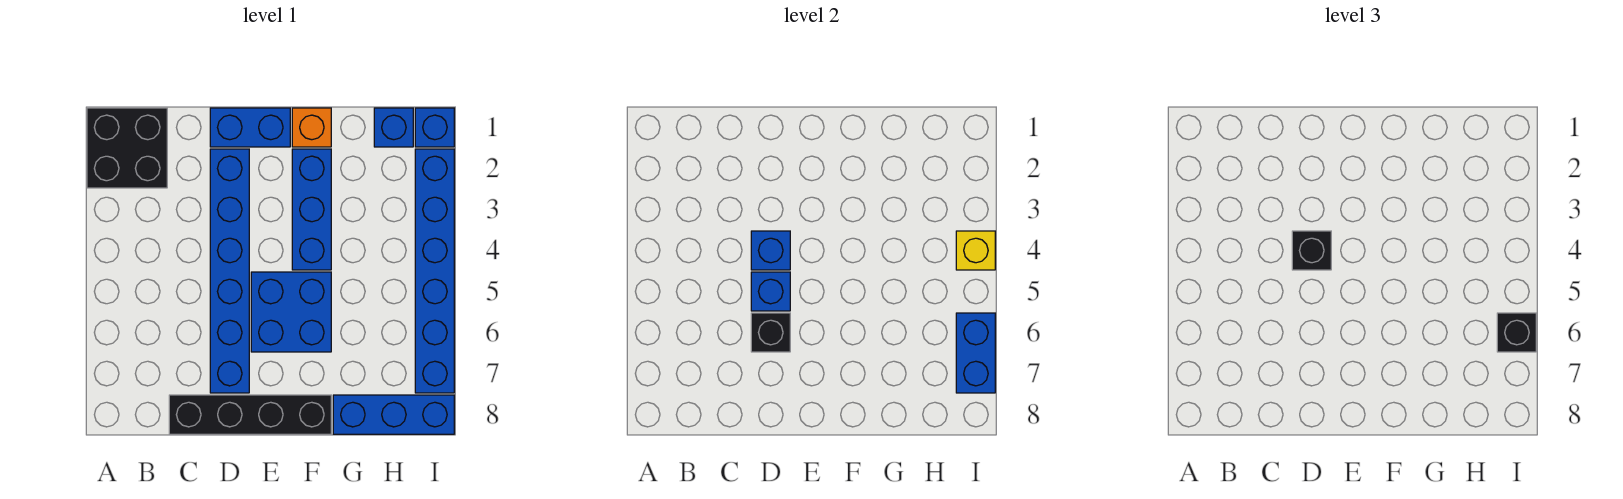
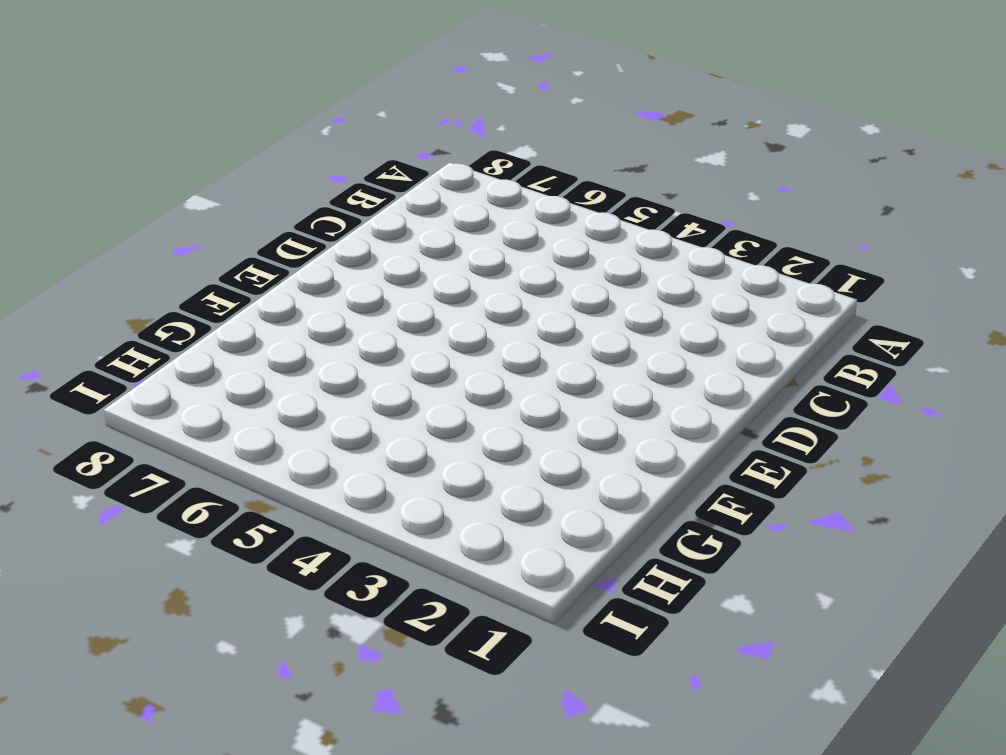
none -> black 2x2 brick [87,108,167,188]
none -> black 1x4 brick [169,395,331,434]
none -> blue 1x2 brick [210,108,290,147]

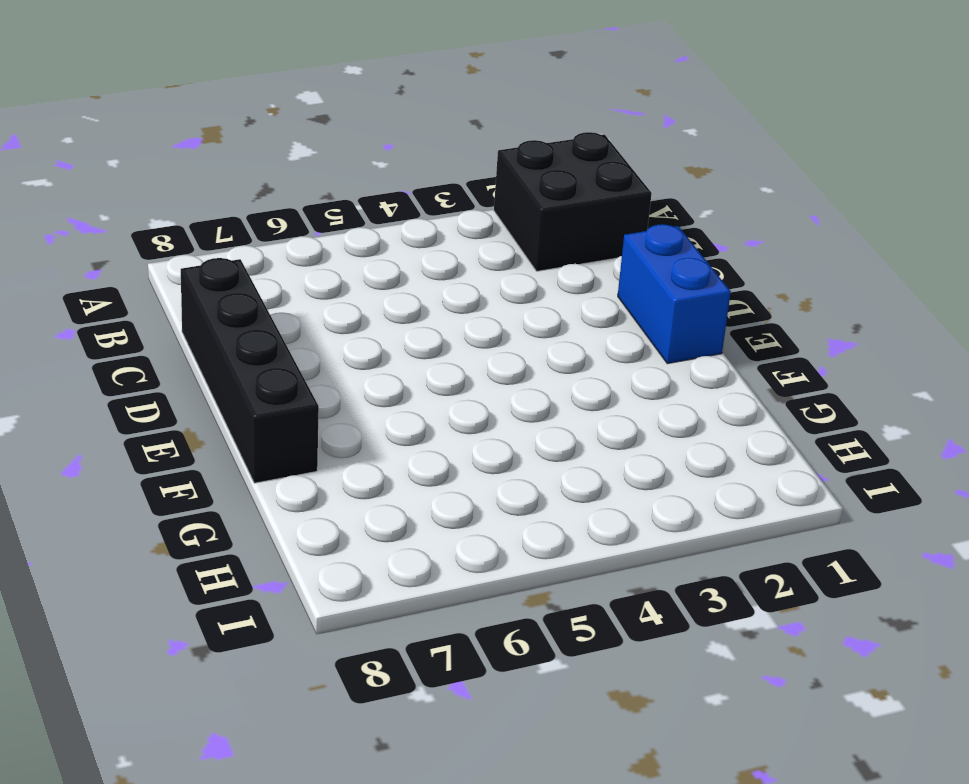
none -> blue 1x6 brick [210,149,249,393]
none -> blue 2x2 brick [251,272,331,352]
none -> orange 1x1 brick [292,108,331,147]

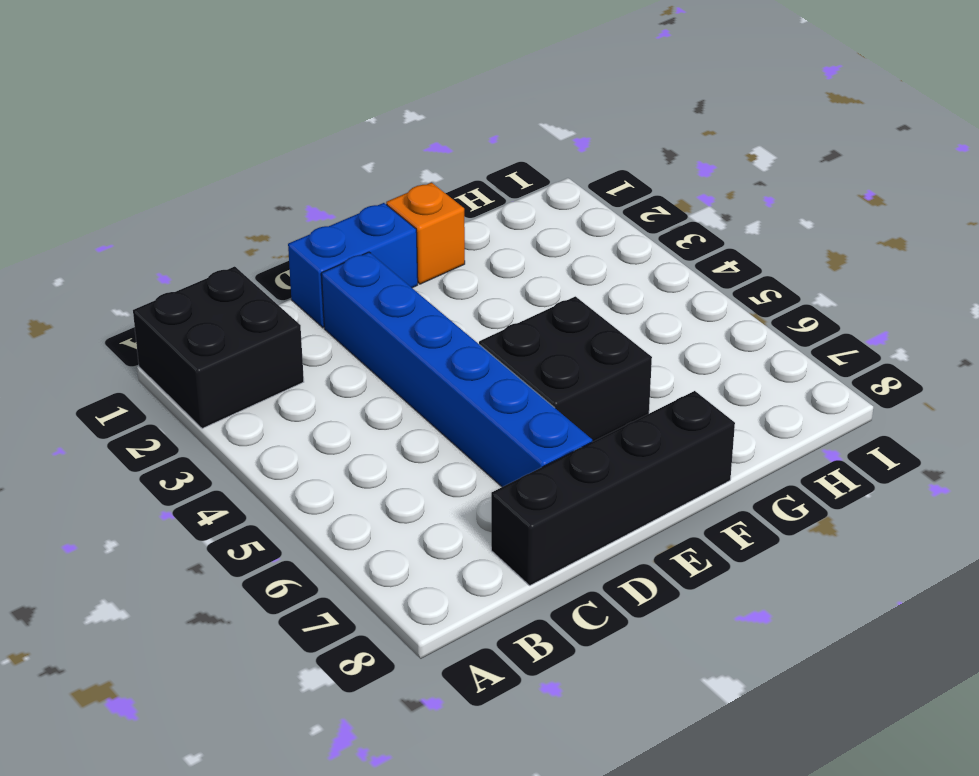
black 2x2 brick [479,296,652,442] -> blue 2x2 brick [251,272,331,352]
none -> blue 1x3 brick [292,149,331,270]
none -> blue 1x3 brick [333,395,454,434]
none -> blue 1x1 brick [374,108,413,147]

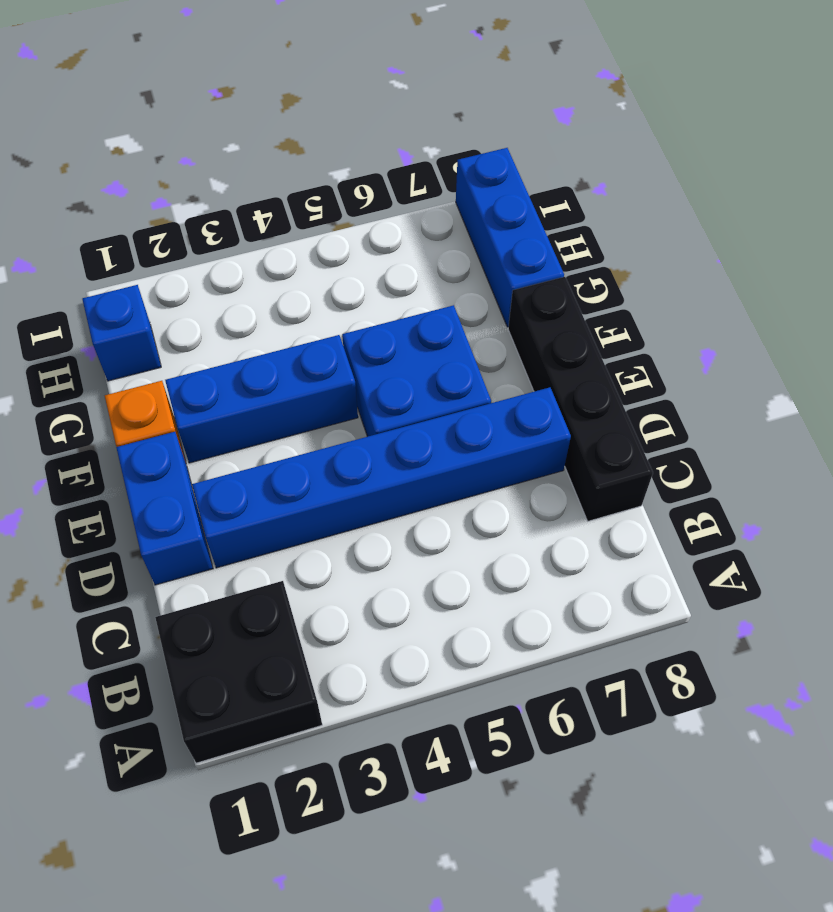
none -> blue 1x1 brick [415,108,454,147]
none -> blue 1x6 brick [415,149,454,393]
none -> blue 1x1 brick [751,231,790,270]

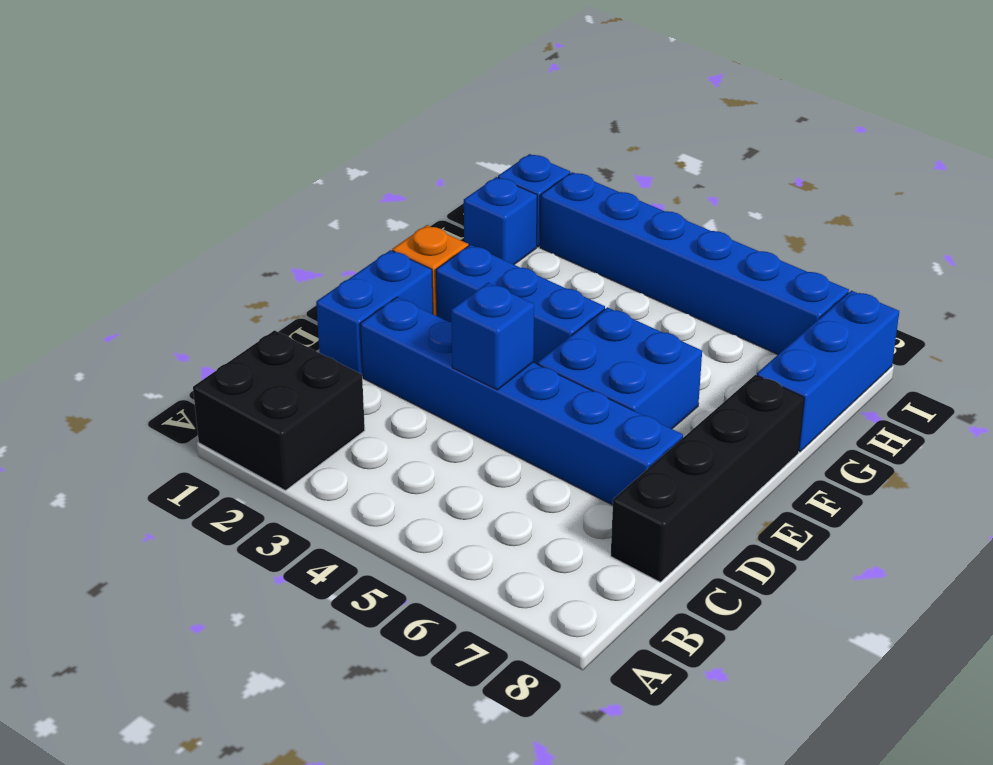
none -> blue 1x1 brick [751,272,790,311]
none -> black 1x1 brick [751,313,790,352]
none -> yellow 1x1 brick [956,231,995,270]

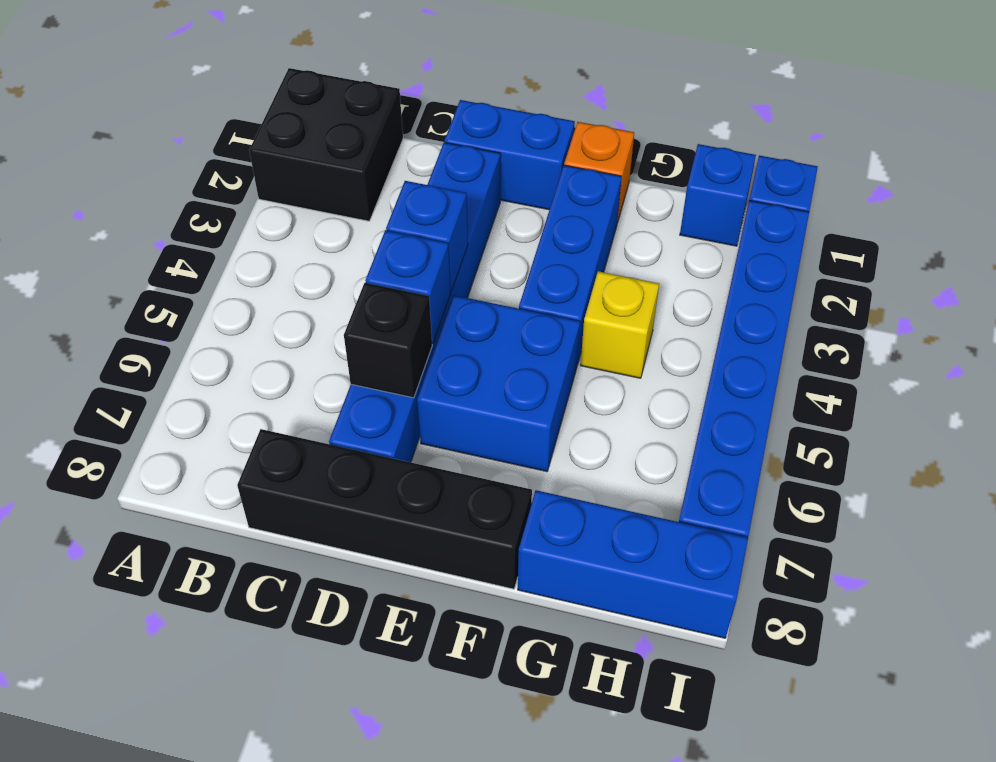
yellow 1x1 brick [581,271,659,378] -> yellow 1x1 brick moved to [956,231,995,270]
none -> blue 1x2 brick [956,313,995,393]
none -> black 1x1 brick [1292,231,1331,270]
none -> black 1x1 brick [1497,313,1536,352]

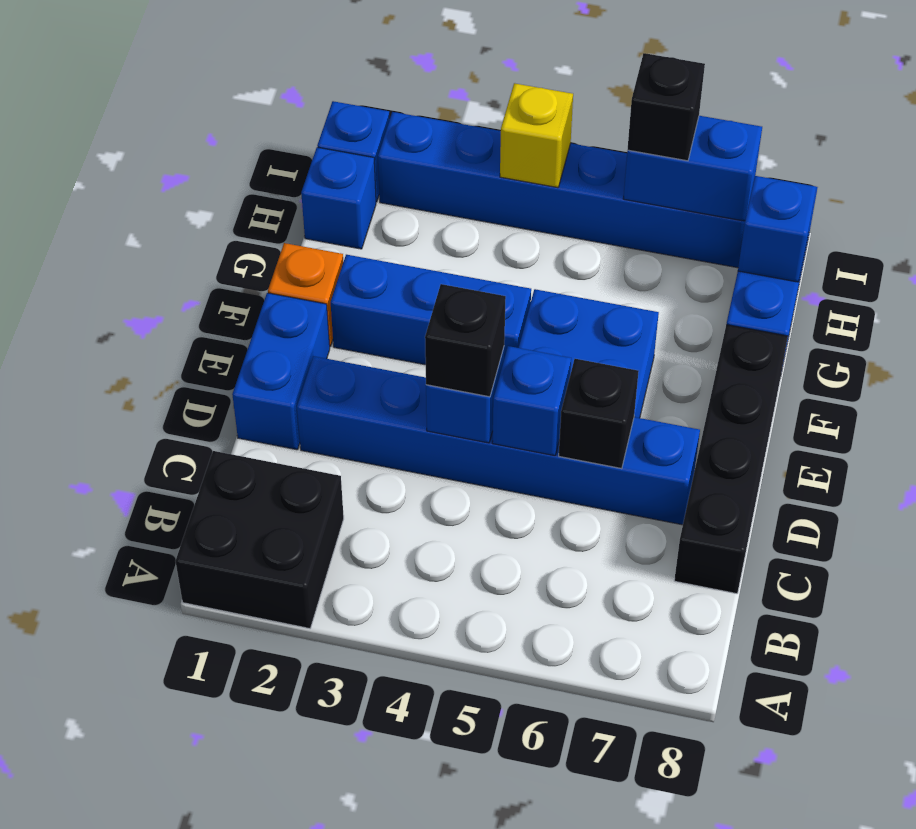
blue 1x1 brick [738,176,816,282] -> none

